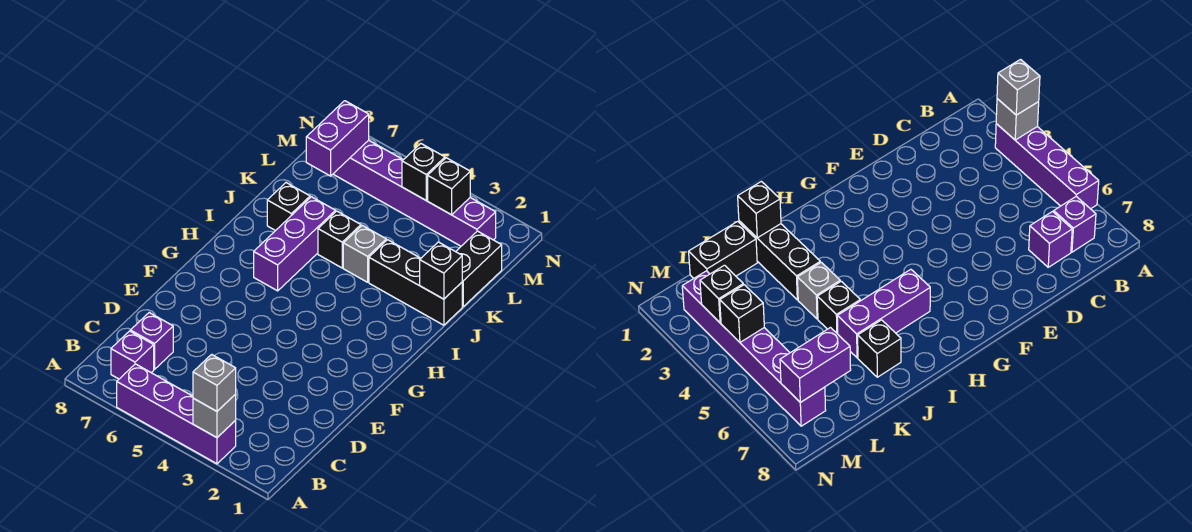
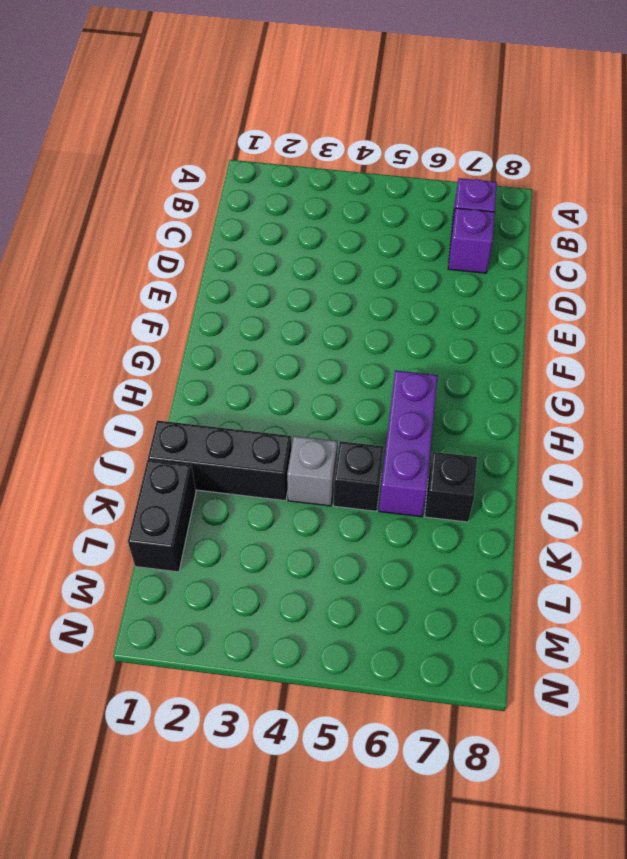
none -> purple 1x4 brick [117,364,236,464]
none -> purple 1x6 brick [333,140,496,246]
none -> grey 1x1 brick [193,394,236,438]

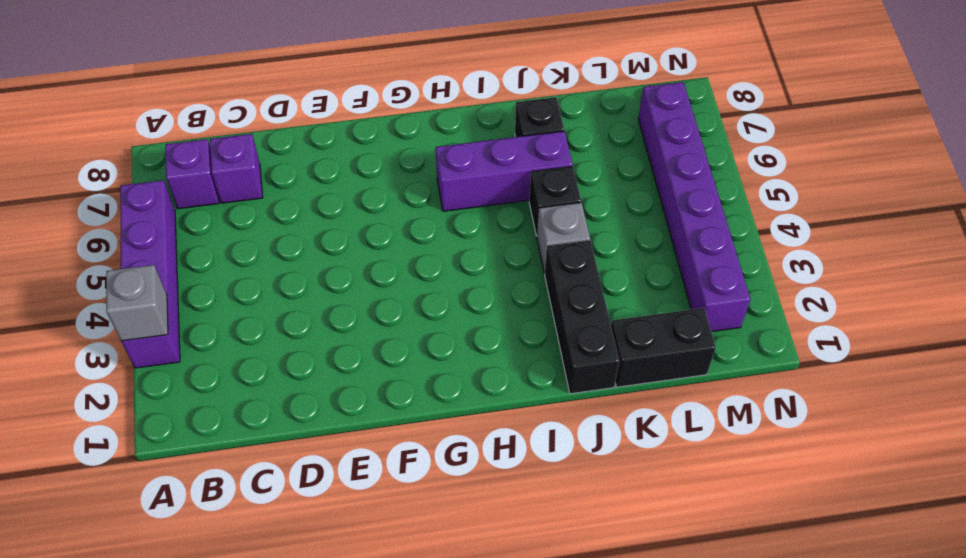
none -> black 1x1 brick [420,242,462,299]
none -> purple 1x2 brick [306,101,369,176]
none -> black 1x1 brick [428,158,470,215]

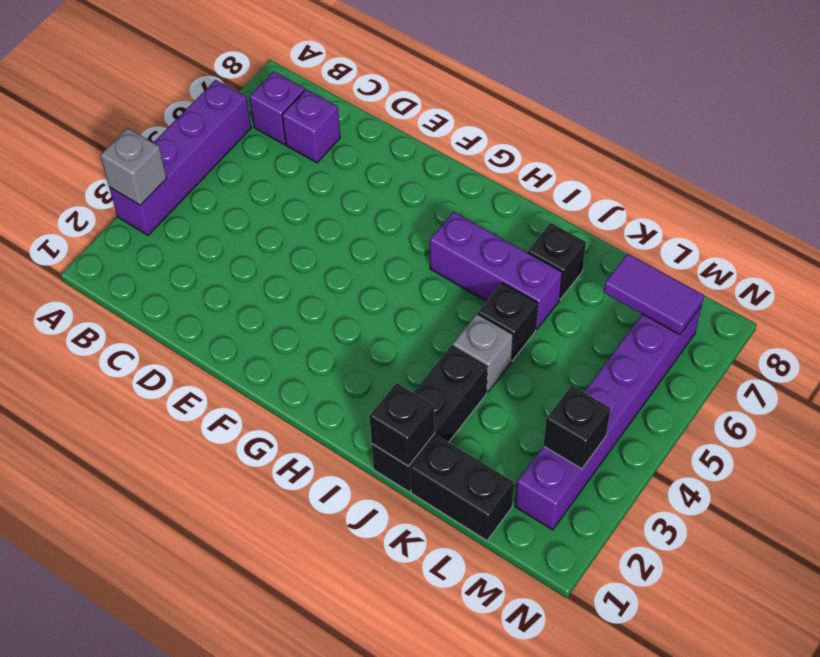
purple 1x2 tile [604,253,704,335] -> purple 1x2 brick [306,101,369,176]
none -> black 1x1 brick [402,144,445,200]
none -> grey 1x1 brick [193,354,236,411]

